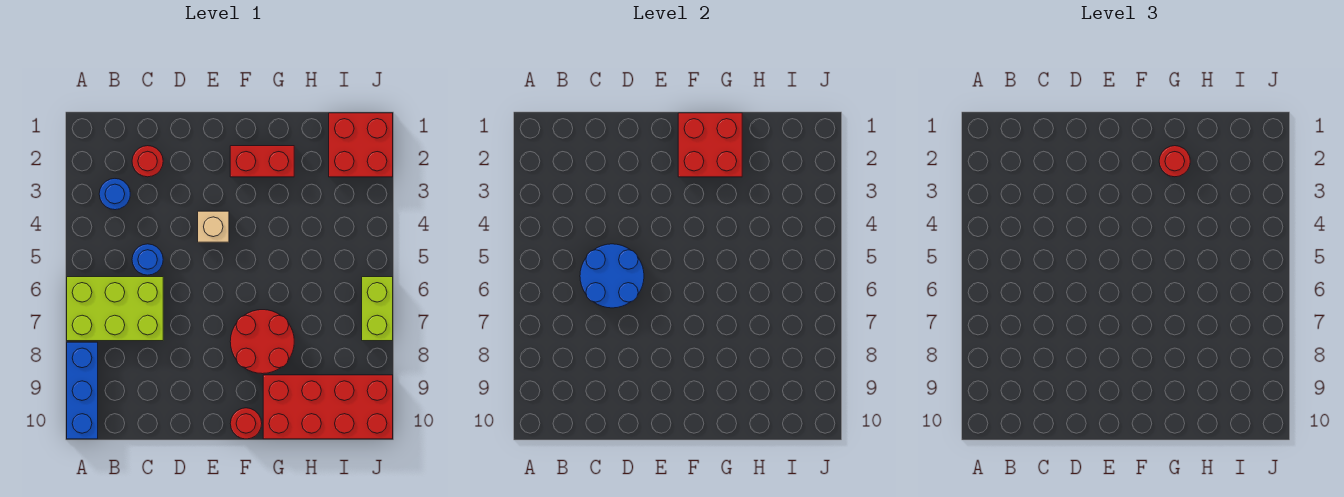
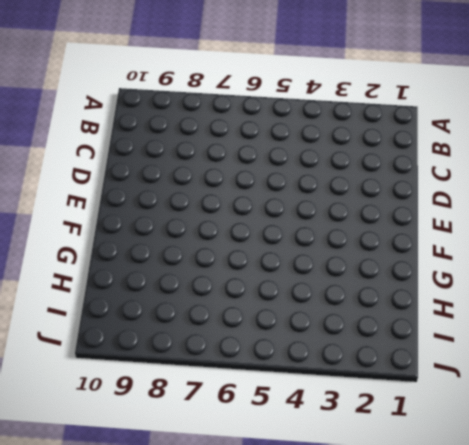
none -> lime 2x3 brick [67,277,163,341]
none -> blue 1x3 brick [67,342,98,439]
none -> blue 1x1 round brick [99,179,130,210]

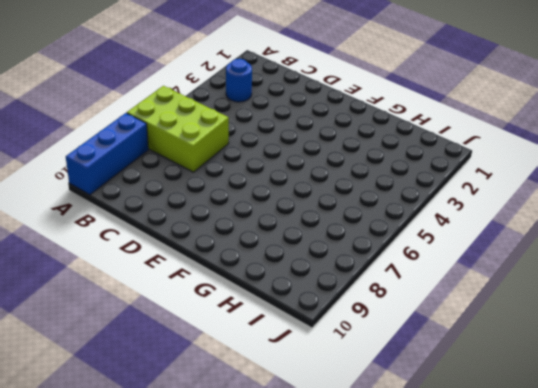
none -> red 1x1 round brick [132,146,163,177]
none -> blue 1x1 round brick [132,244,163,275]
none -> tan 1x1 brick [198,211,229,242]

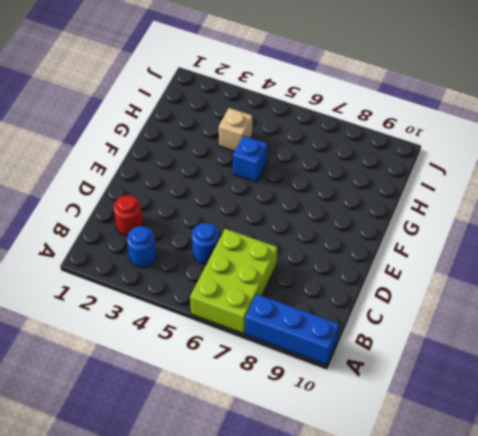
blue 1x1 brick [233,136,267,182] -> none
tan 1x1 brick [219,108,253,151] -> tan 1x1 brick moved to [198,211,229,242]
none -> red 1x2 brick [230,146,294,177]
none -> red 2x2 round brick [230,310,294,374]
none -> red 1x1 round brick [230,408,262,439]

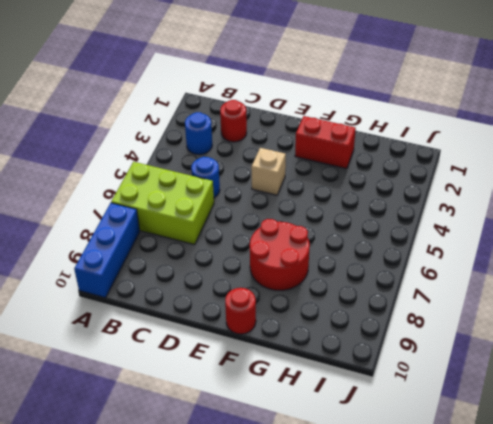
none -> red 2x4 brick [263,375,393,439]
none -> red 2x2 brick [329,113,393,177]
none -> lime 1x2 brick [362,277,393,341]

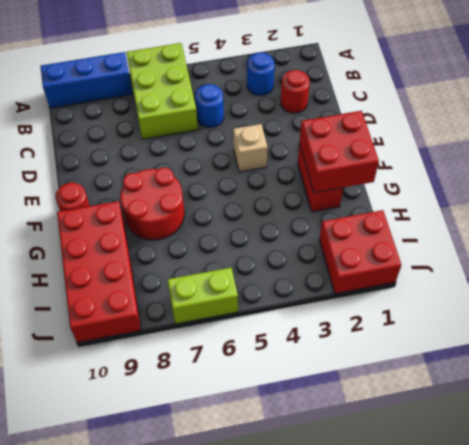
none -> blue 2x2 round brick [580,244,644,308]
none -> red 1x1 round brick [1159,146,1190,177]

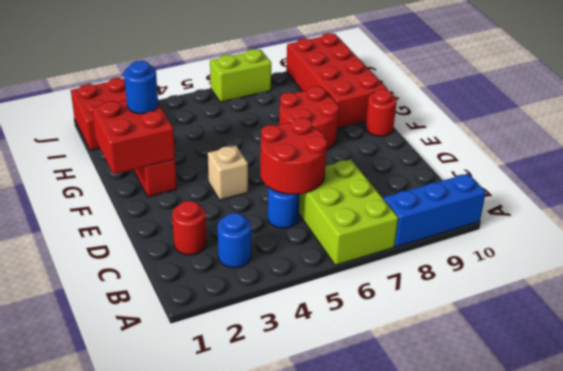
red 2x2 round brick [260,118,327,194] -> blue 2x2 round brick [580,244,644,308]
blue 1x1 round brick [124,61,158,114] -> red 1x1 round brick [1159,146,1190,177]

